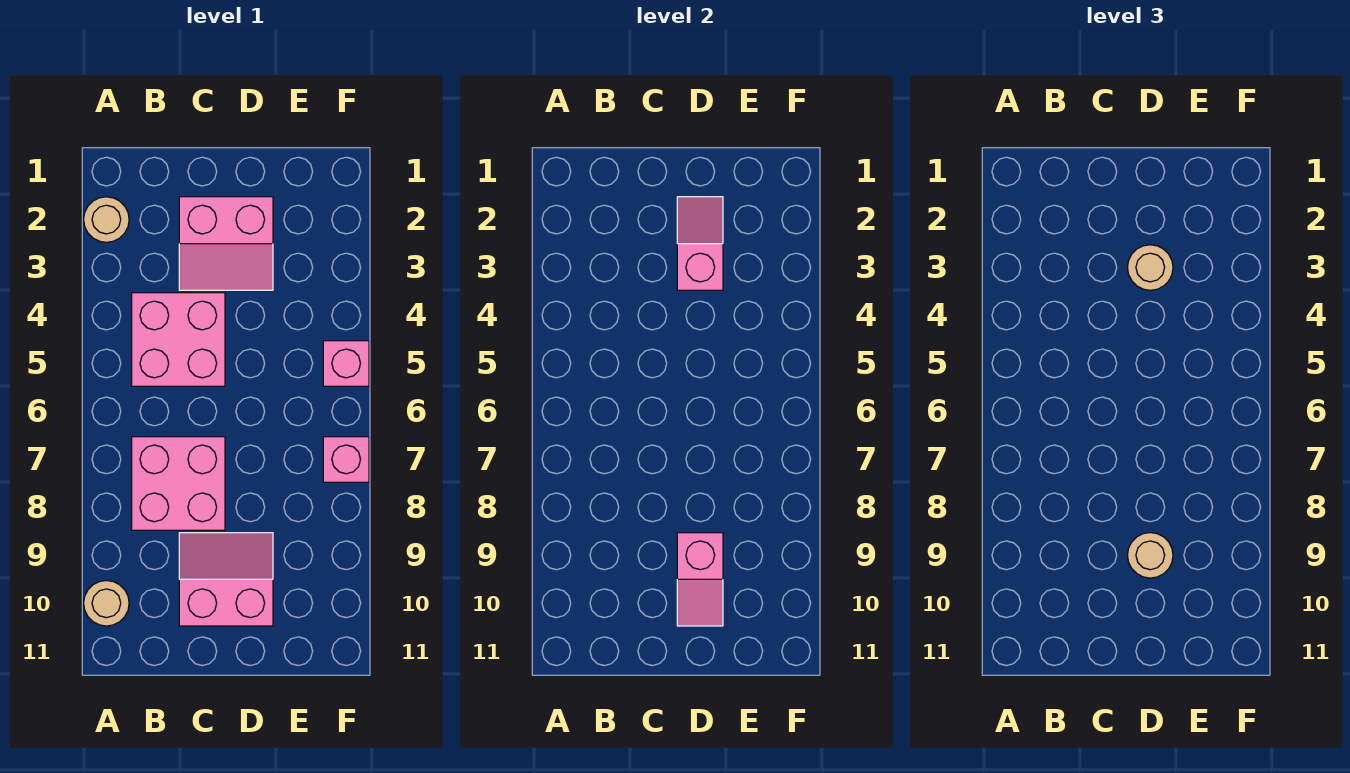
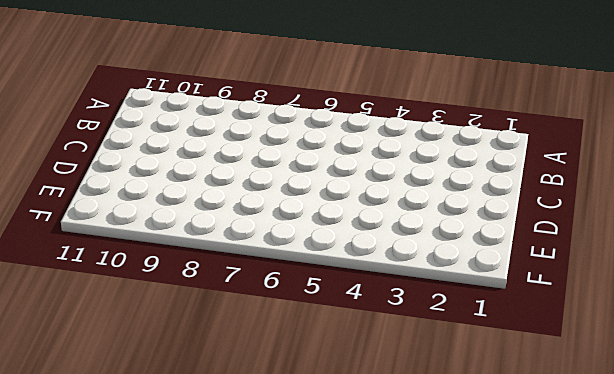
none -> tan 1x1 round brick [84,197,129,242]
none -> tan 1x1 round brick [84,581,129,626]
none -> pink 2x2 brick [132,293,225,386]

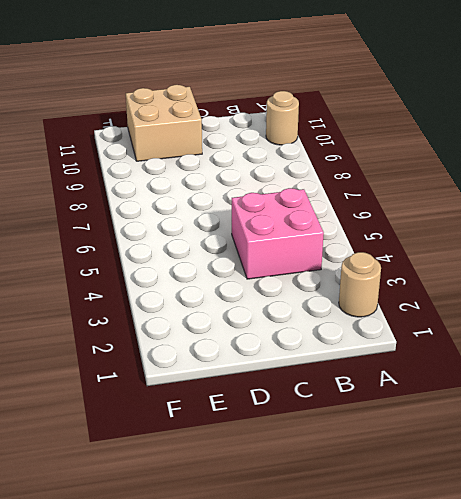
tan 2x2 brick [126,85,202,161] -> pink 2x2 slope [179,533,273,626]
none -> pink 2x2 brick [132,437,225,530]
none -> pink 2x2 slope [179,197,273,290]
none -> pink 1x1 brick [323,341,369,386]

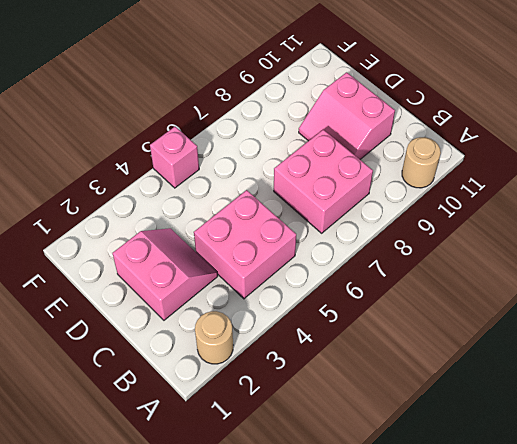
none -> pink 1x1 brick [323,437,369,482]
none -> pink 1x2 slope [677,197,723,290]
none -> pink 1x2 slope [677,533,723,626]

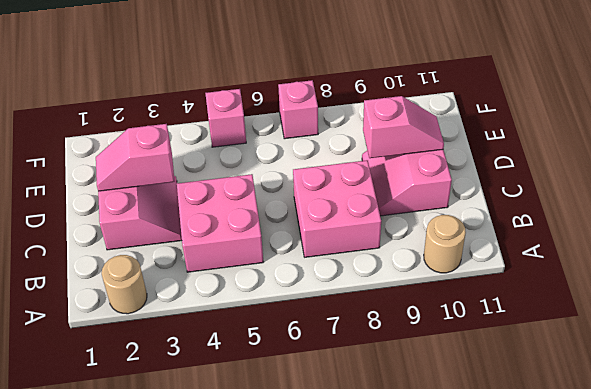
none -> tan 1x1 round brick [1127,245,1173,290]
none -> tan 1x1 round brick [1127,533,1173,578]

